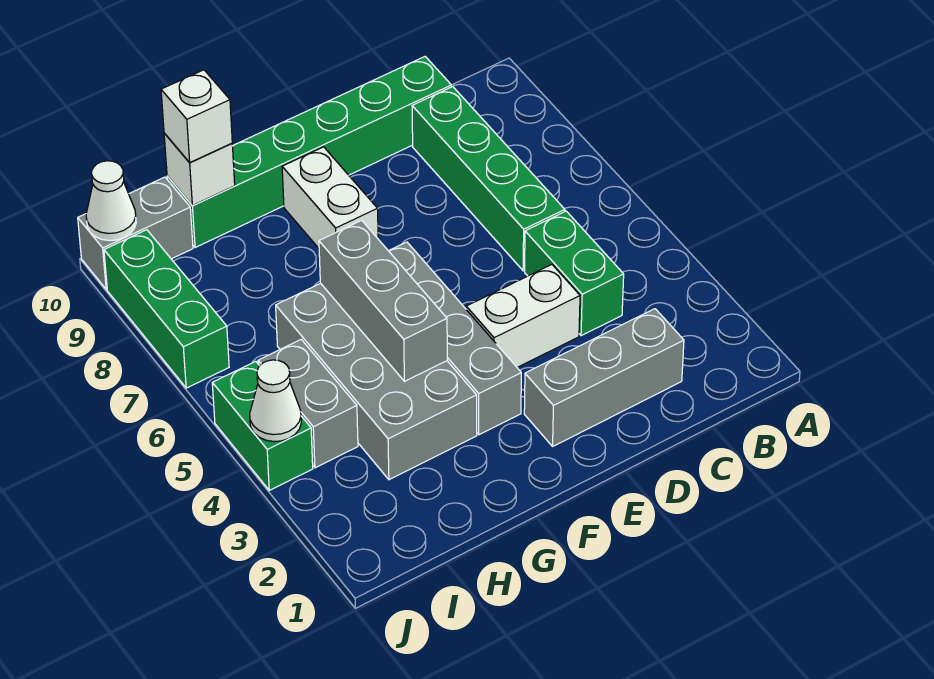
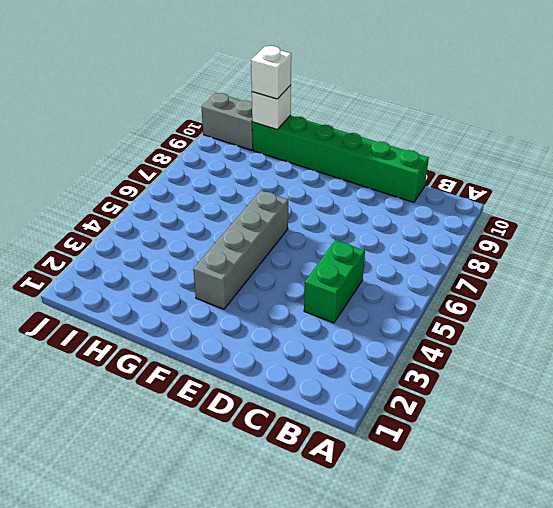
none -> grey 1x3 brick [524,309,684,446]
none -> green 1x4 brick [412,87,565,271]
none -> white 1x2 brick [466,265,580,367]

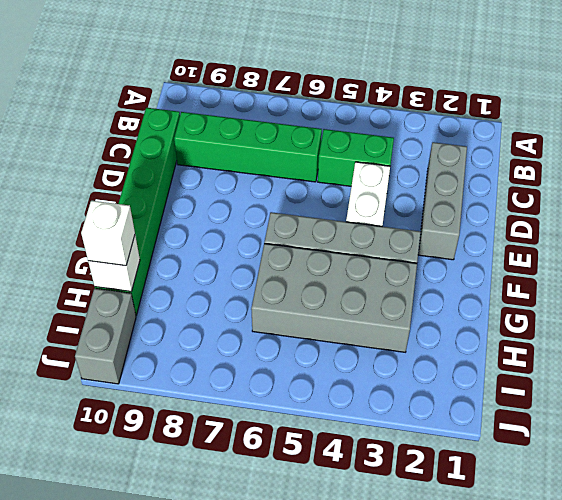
none -> white 1x2 brick [282,147,378,248]
none -> grey 1x2 brick [258,340,358,468]
none -> green 1x2 brick [212,361,313,490]

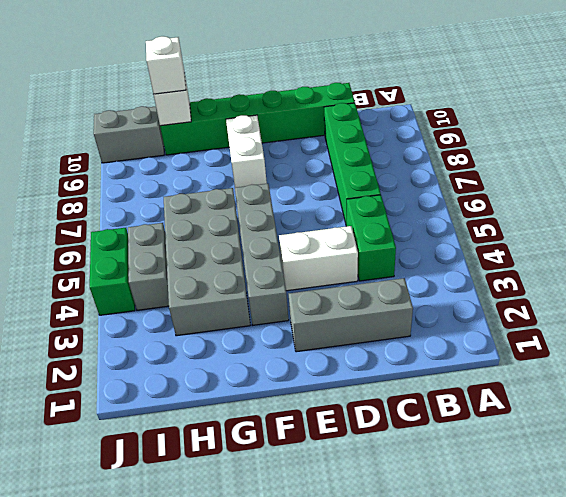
none -> green 1x3 brick [104,230,229,388]
none -> grey 1x3 brick [319,220,447,381]
none -> white 1x1 cone [250,360,301,442]

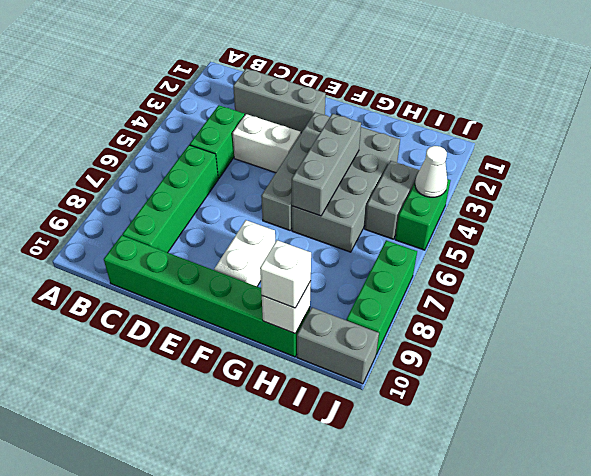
none -> white 1x1 cone [86,161,136,241]

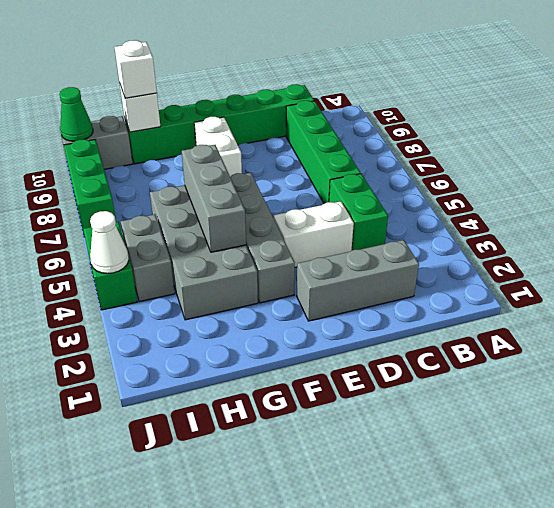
green 1x1 cone [60,87,93,141] -> white 1x1 cone [86,161,136,241]

